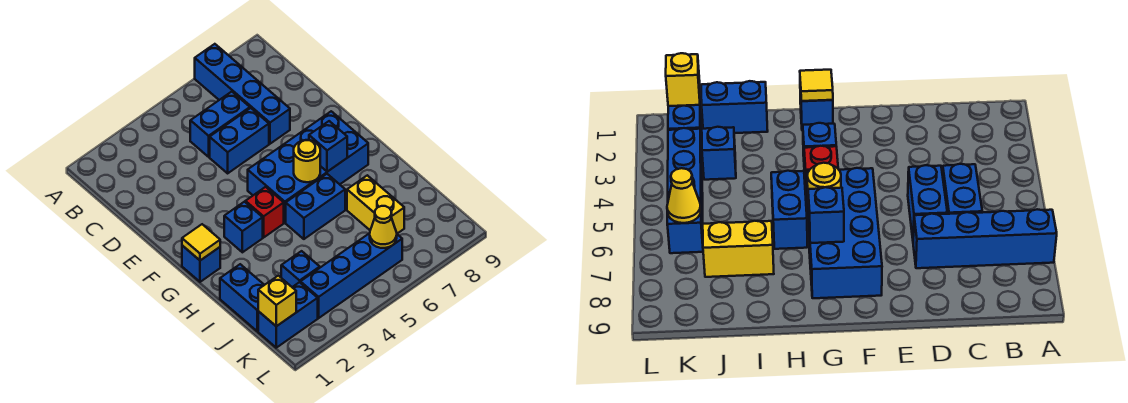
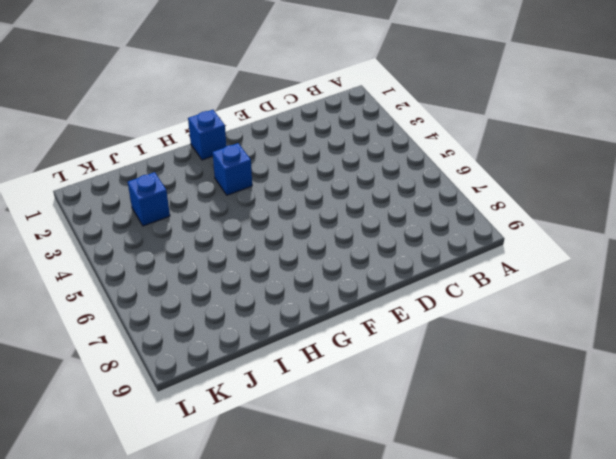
none -> blue 1x4 brick [195,44,290,144]
none -> blue 1x2 brick [190,92,250,157]
none -> blue 1x2 brick [210,108,269,173]

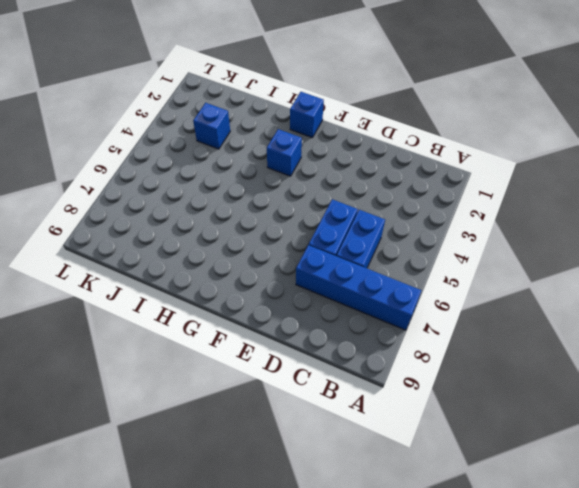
none -> blue 2x4 brick [248,111,368,223]
none -> red 1x1 brick [245,187,284,237]
none -> blue 1x2 brick [286,174,345,239]

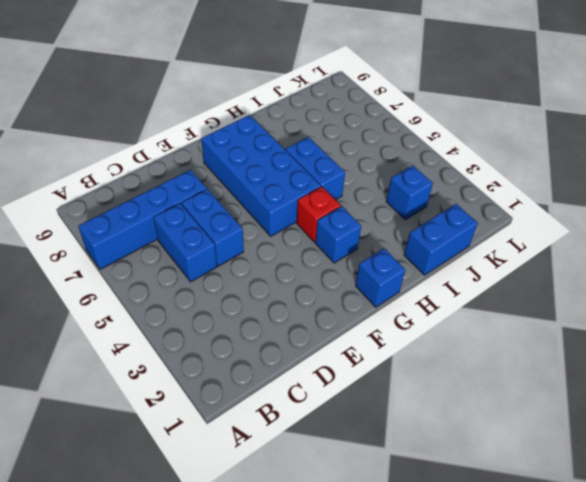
none -> yellow 1x2 brick [347,175,404,234]
none -> blue 1x2 brick [258,282,318,348]
none -> blue 1x4 brick [301,233,402,318]

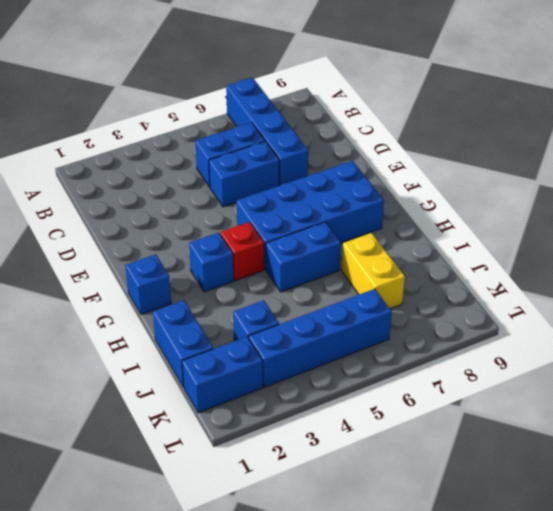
none -> yellow 1x1 tile [182,224,220,260]
none -> yellow 1x1 round brick [294,140,320,182]
none -> blue 1x1 brick [309,121,347,172]

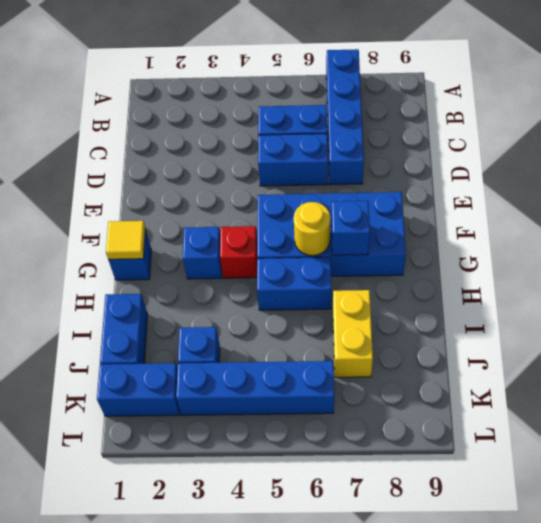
none -> yellow 1x1 brick [258,276,296,326]
none -> yellow 1x1 cone [370,206,397,248]

